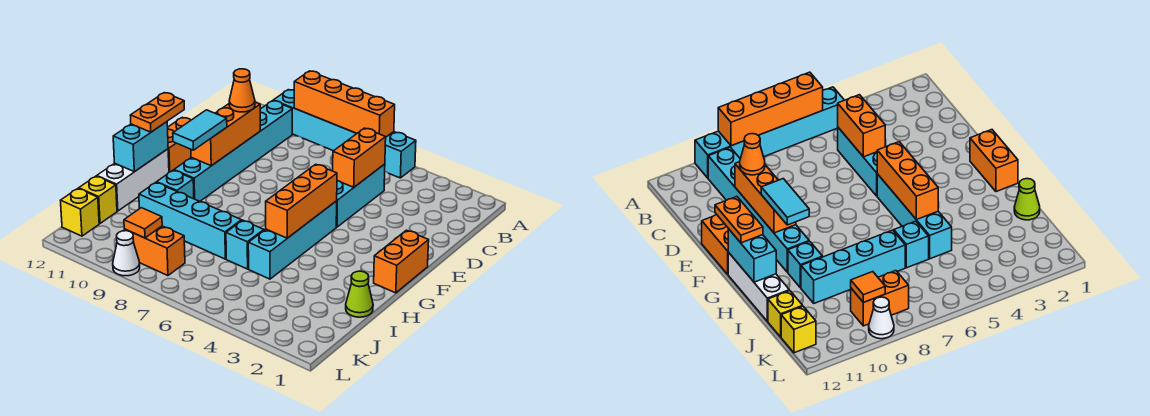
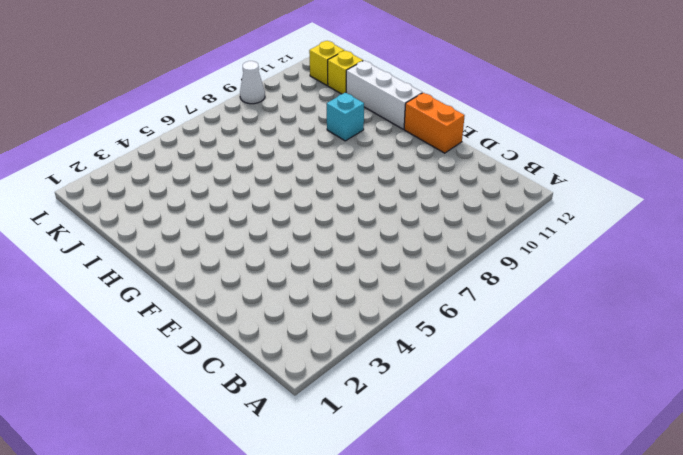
none -> cyan 1x6 brick [273,90,416,178]
none -> cyan 1x6 brick [174,101,292,201]
none -> cyan 1x3 brick [336,164,385,227]

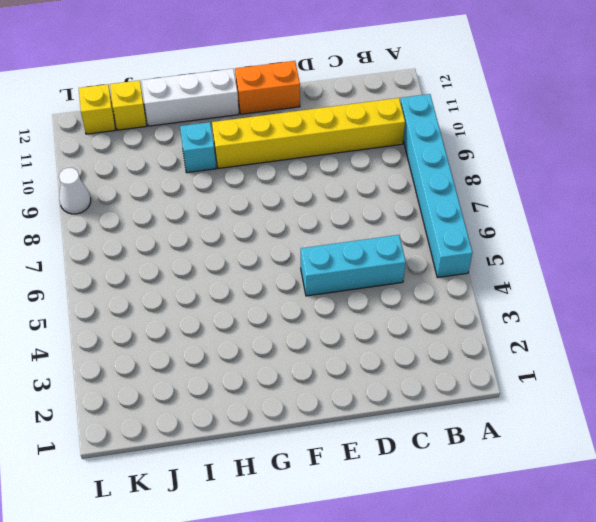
yellow 1x6 brick [212,98,405,169] -> cyan 1x6 brick [174,101,292,201]
none -> orange 1x2 brick [374,230,429,293]
none -> cyan 1x4 brick [248,201,337,279]
none -> lime 1x1 cone [346,271,373,317]

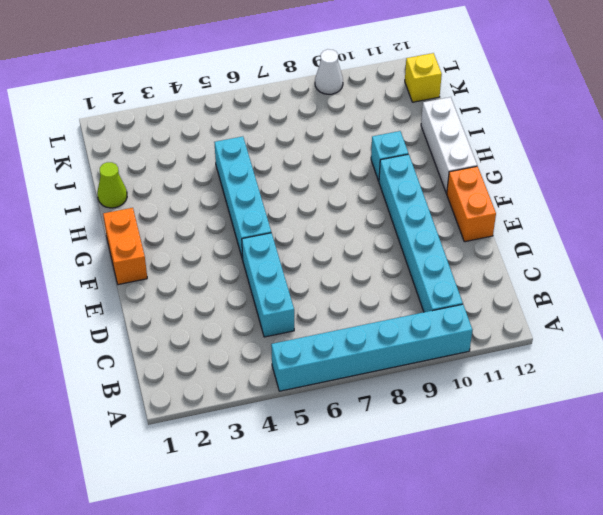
none -> cyan 1x1 brick [226,220,264,269]
none -> cyan 1x4 brick [139,182,242,259]
none -> yellow 1x1 brick [79,176,117,223]

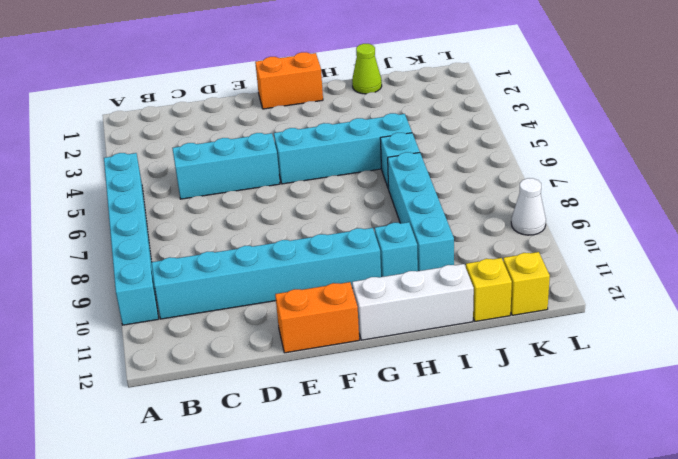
none -> orange 1x2 brick [124,226,185,276]
none -> orange 1x4 brick [294,71,395,137]
none -> orange 1x2 brick [333,128,386,187]

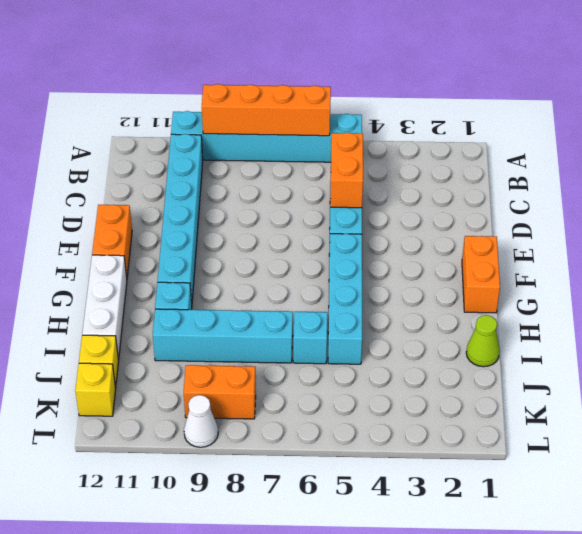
none -> orange 1x3 brick [191,102,260,166]
none -> orange 1x3 brick [266,164,337,238]
none -> cyan 1x2 brick [113,122,168,172]

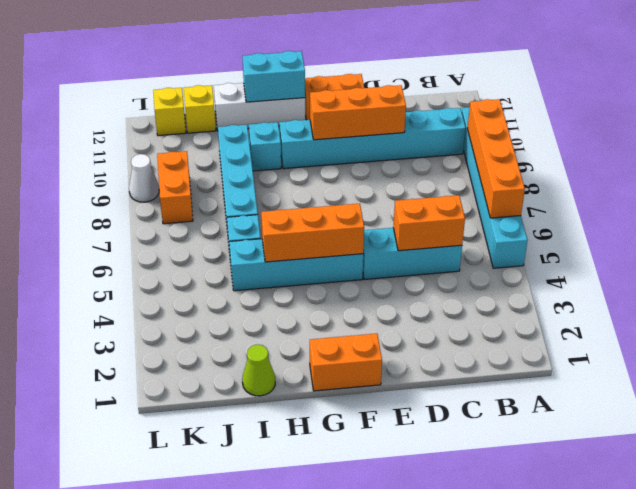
none -> orange 1x1 tile [124,208,162,238]
none -> orange 1x1 cone [229,69,255,112]
none -> cyan 1x2 tile [173,110,227,150]

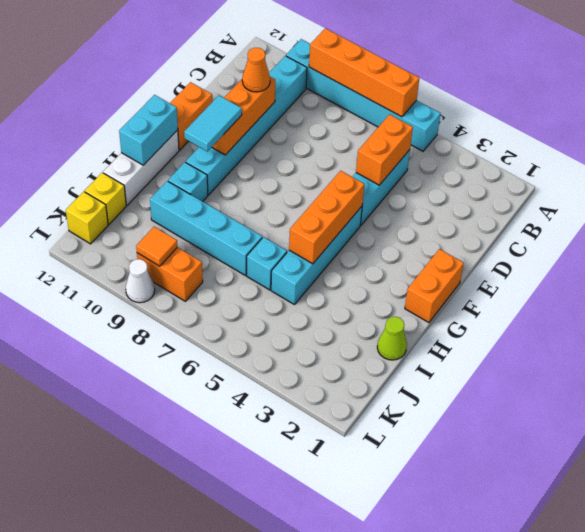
none -> orange 1x2 plate [130,93,184,132]

